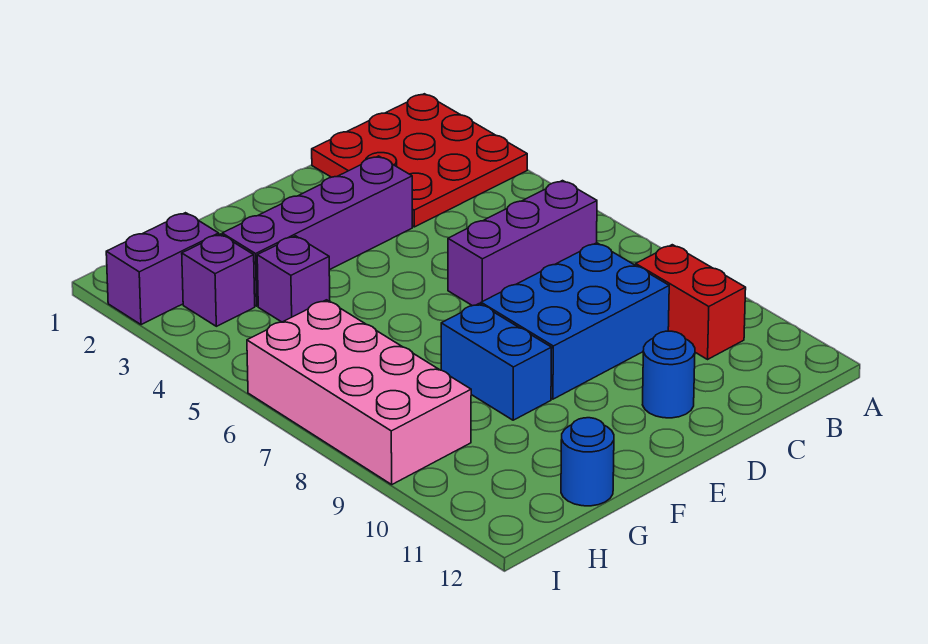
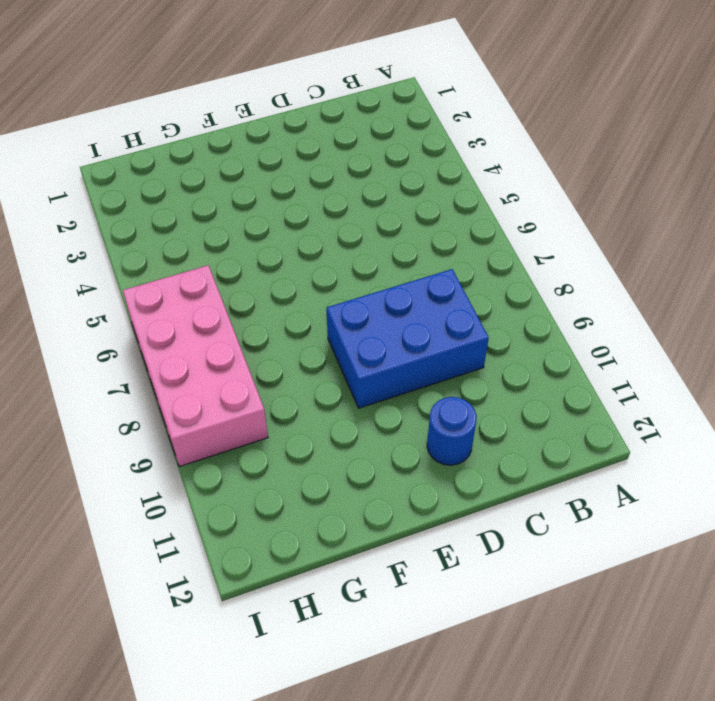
none -> red 3x3 plate [312,94,527,227]
none -> purple 1x3 brick [448,181,597,306]
none -> red 1x2 brick [636,245,746,359]

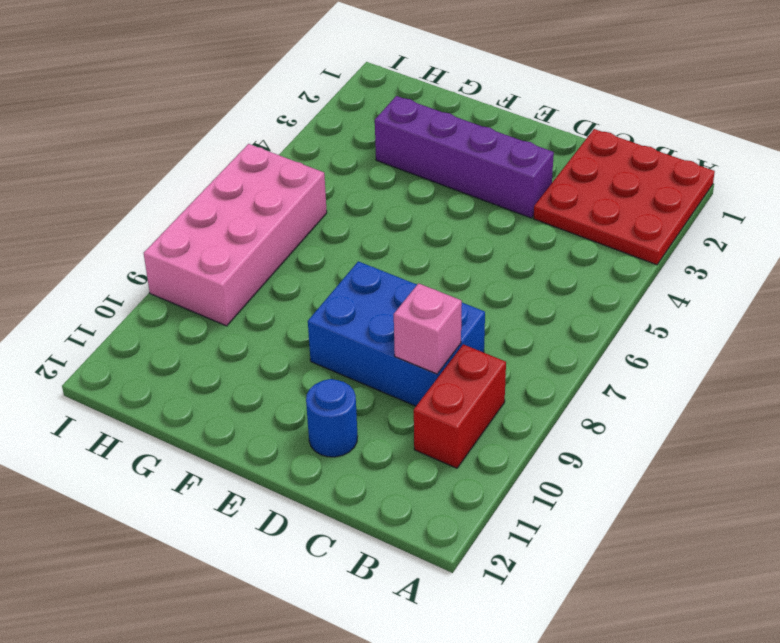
pink 1x1 brick [394,283,462,374] -> none
none -> purple 1x3 brick [448,181,597,306]
none -> blue 1x2 brick [441,303,552,420]
none -> purple 1x1 brick [257,236,330,322]

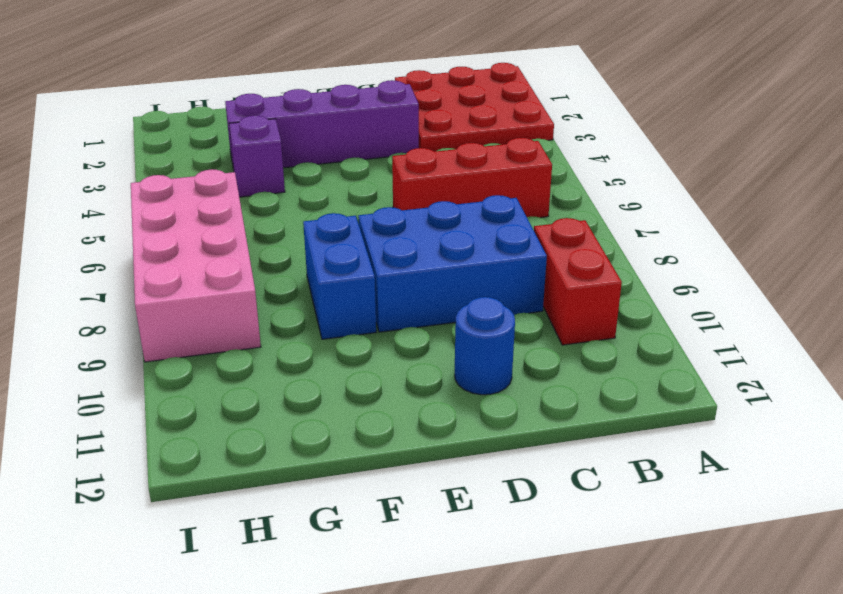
red 1x3 brick [392,138,552,218] -> purple 1x3 brick [448,181,597,306]
none -> blue 1x1 round brick [561,418,614,506]
none -> purple 1x2 brick [106,213,219,325]
none -> purple 1x1 brick [182,234,255,326]

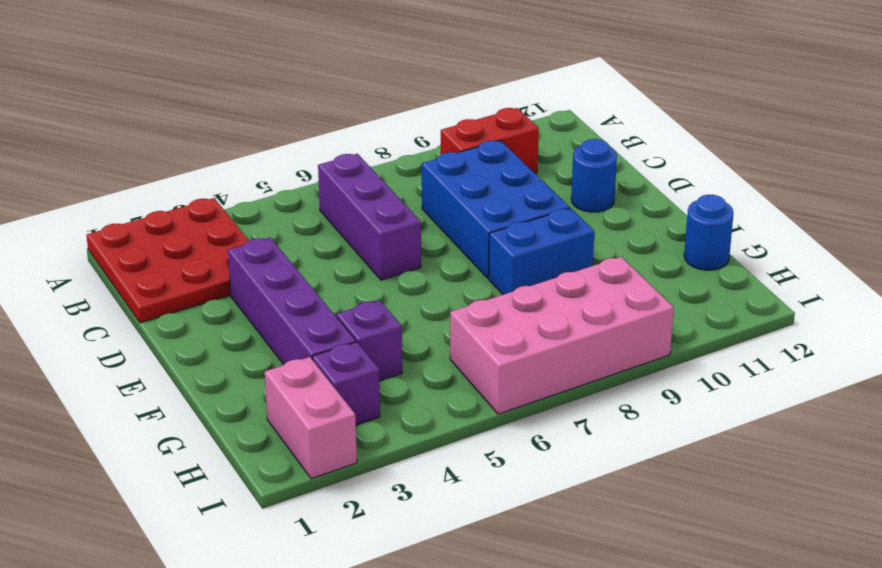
pink 1x2 brick [265,357,357,479] -> purple 1x2 brick [106,213,219,325]

